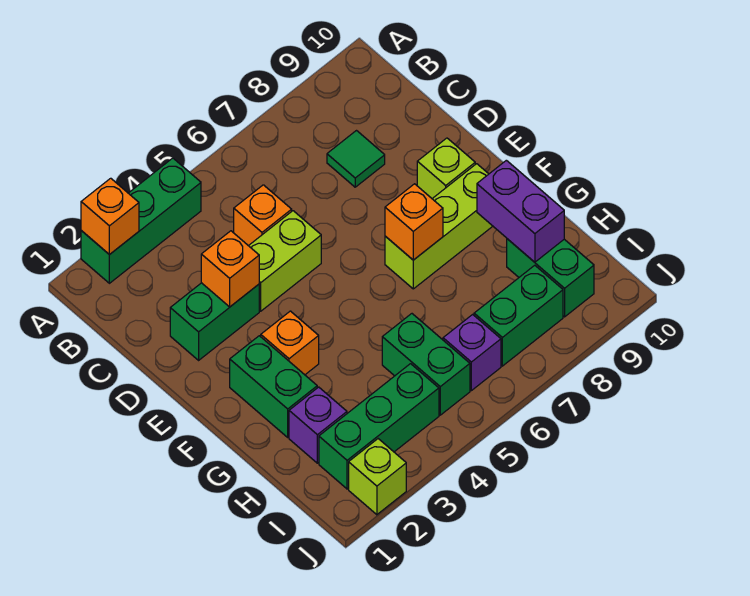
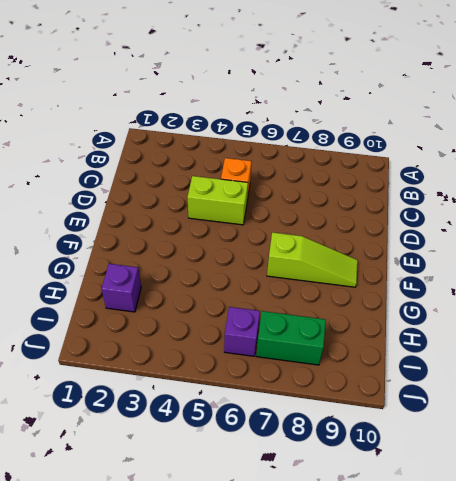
lime 1x3 slope [267,232,358,287] -> lime 1x3 brick [385,164,493,289]
none -> green 1x3 brick [81,158,201,283]
none -> green 1x1 tile [327,131,385,187]
none -> green 1x2 brick [170,283,259,360]

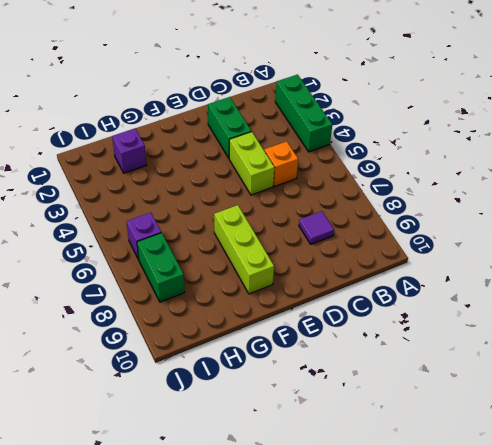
purple 1x1 tile [299,211,334,244] -> green 1x1 tile [327,131,385,187]
none -> lime 1x1 brick [417,138,475,198]
none -> green 1x2 brick [230,336,317,437]
none -> orange 1x1 brick [261,311,319,375]

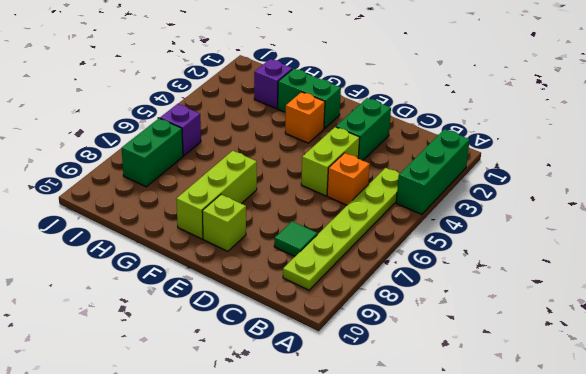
lime 1x6 plate [283,168,399,290] -> none
none -> green 1x2 brick [382,314,470,415]
none -> green 1x2 brick [507,239,594,317]
none -> green 1x3 brick [319,364,439,489]

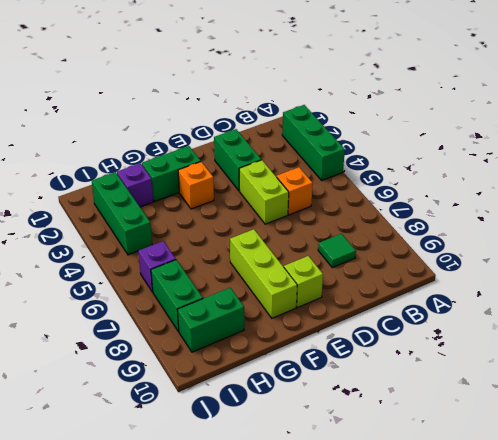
none -> green 1x2 brick [382,314,470,415]
none -> lime 1x1 brick [349,439,406,515]
none -> orange 1x1 brick [81,178,139,255]

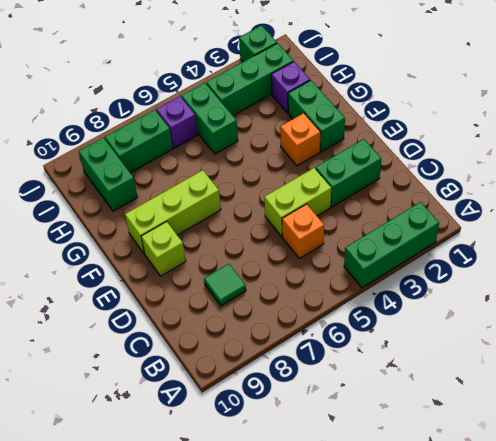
green 1x1 brick [239,25,277,62] -> lime 1x1 brick [349,439,406,515]
none -> orange 1x1 brick [81,178,139,255]
none -> orange 1x1 brick [201,231,259,307]
none -> orange 1x1 brick [385,184,443,260]

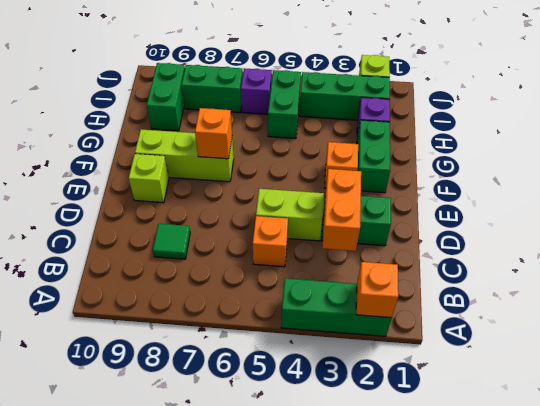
orange 1x2 brick [322,169,361,251] -> orange 1x1 brick [201,231,259,307]
none -> purple 1x2 brick [477,160,564,262]

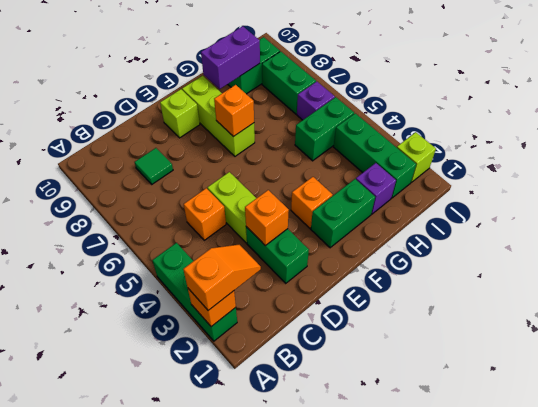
orange 1x2 slope [183,245,261,310] -> none

